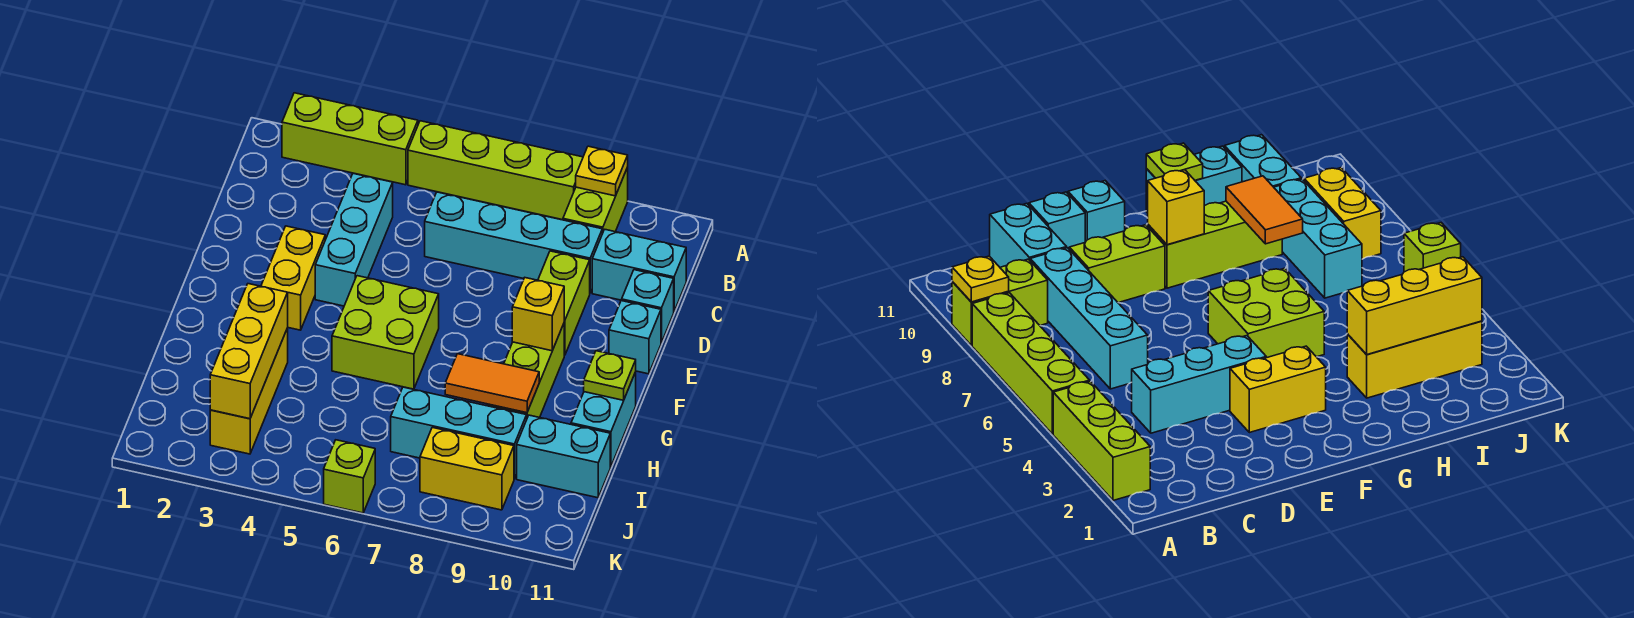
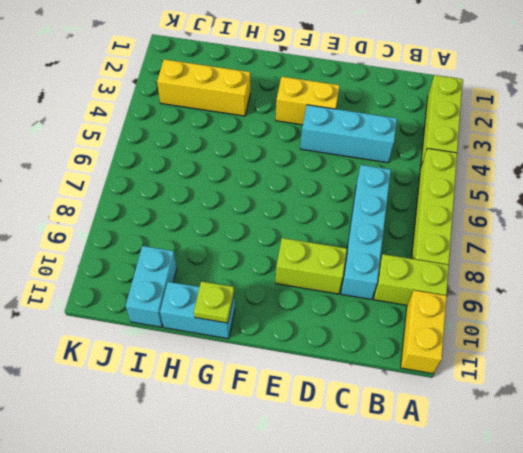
yellow 1x2 brick [401,290,447,374] -> yellow 1x2 brick moved to [420,427,514,510]
none -> cyan 1x2 brick [592,229,686,311]
none -> cyan 1x1 brick [622,270,674,343]
none -> cyan 1x1 brick [609,300,661,374]

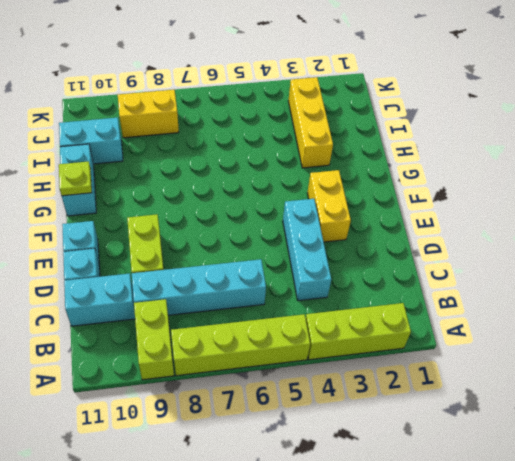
none -> lime 2x2 brick [332,276,439,389]
none -> lime 1x3 brick [487,324,564,418]
none -> cyan 1x3 brick [391,387,527,479]

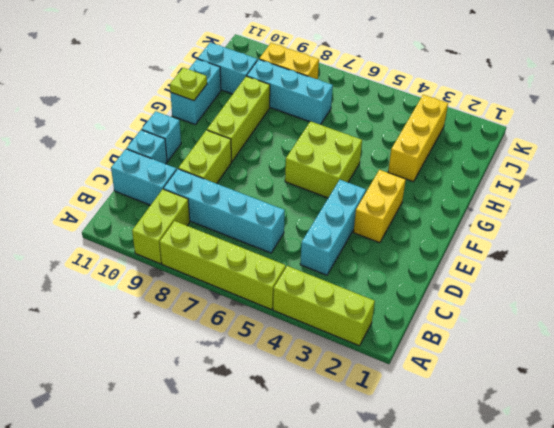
none -> lime 1x1 brick [324,440,375,513]
none -> yellow 1x1 plate [576,146,628,196]
none -> yellow 1x1 brick [512,278,564,351]

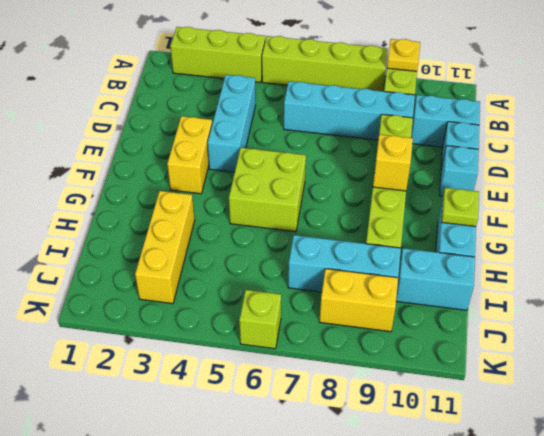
none -> yellow 1x3 brick [210,284,288,419]
none -> orange 1x2 tile [445,354,539,413]

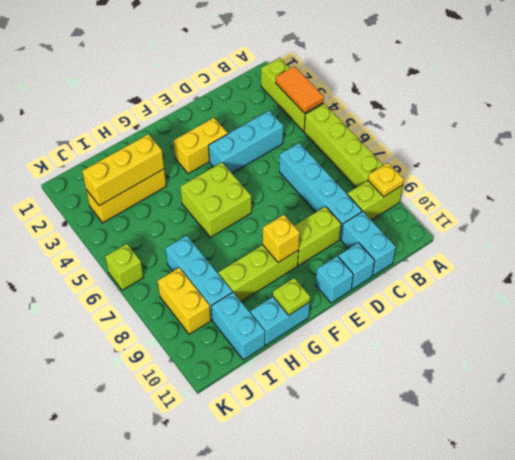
orange 1x2 tile [276,66,324,113] -> orange 1x2 tile moved to [445,354,539,413]

